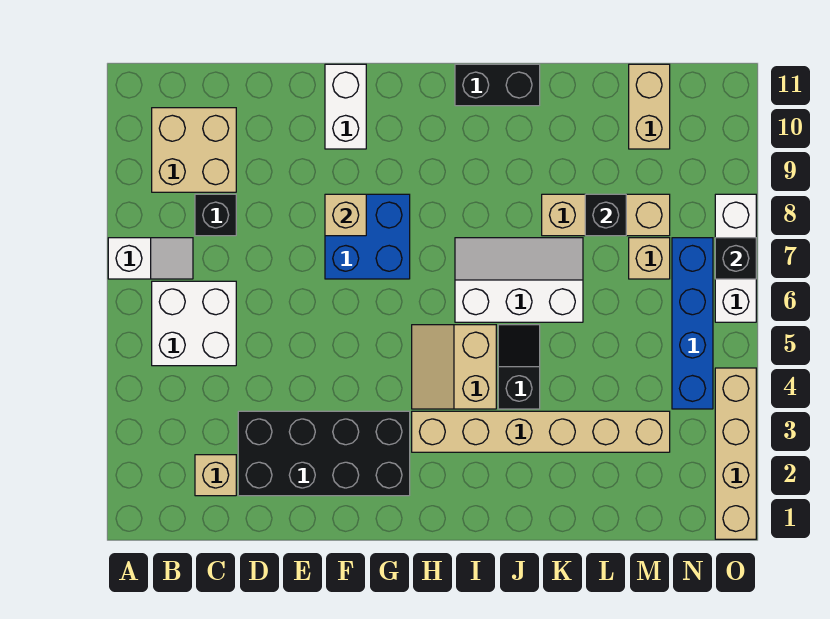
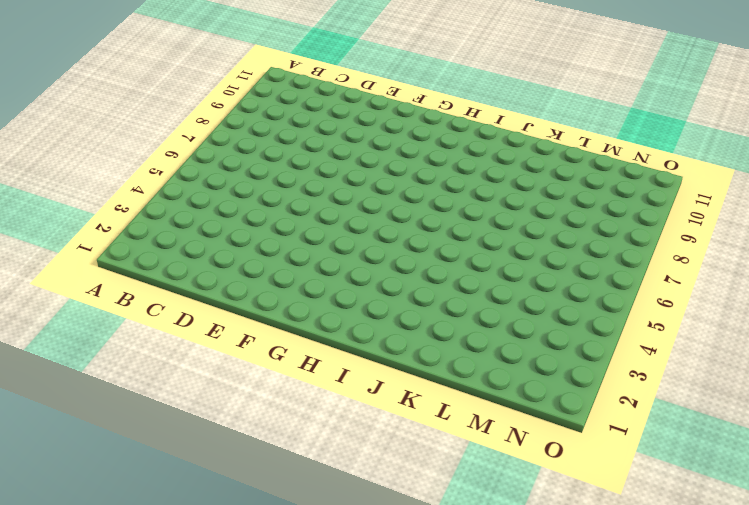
none -> white 1x2 slope [108,238,193,279]
none -> white 2x2 brick [152,281,236,366]
none -> tan 2x2 brick [152,108,236,192]

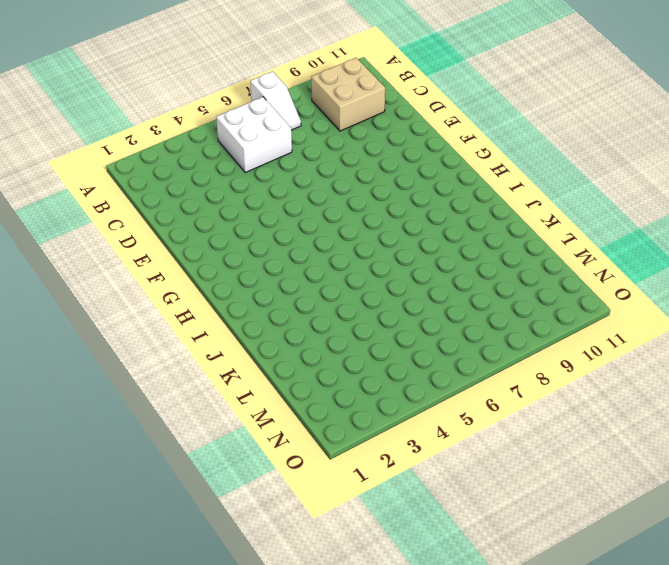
none -> tan 1x1 brick [195,455,236,496]
none -> black 1x1 brick [195,194,236,236]
none -> black 2x4 brick [238,411,410,496]

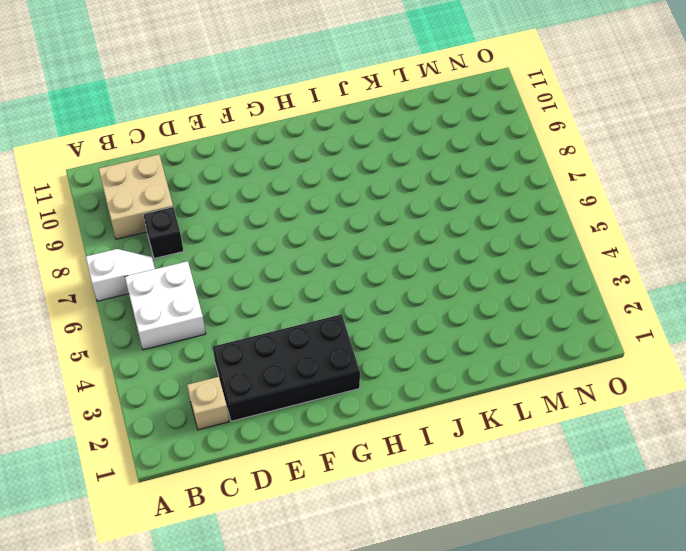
none -> blue 2x2 brick [325,194,410,279]
none -> white 1x2 brick [325,64,366,149]
none -> tan 1x6 brick [412,411,670,452]

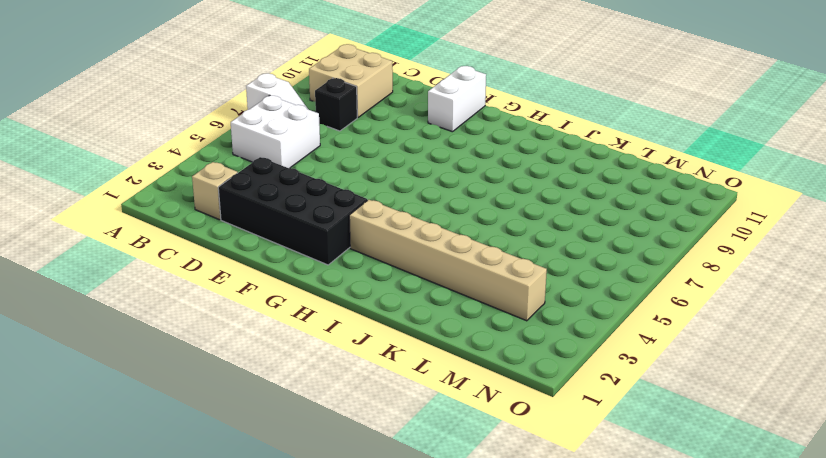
none -> blue 2x2 brick [325,194,410,279]
none -> tan 2x2 slope [412,325,496,409]
none -> white 2x3 slope [455,238,583,322]

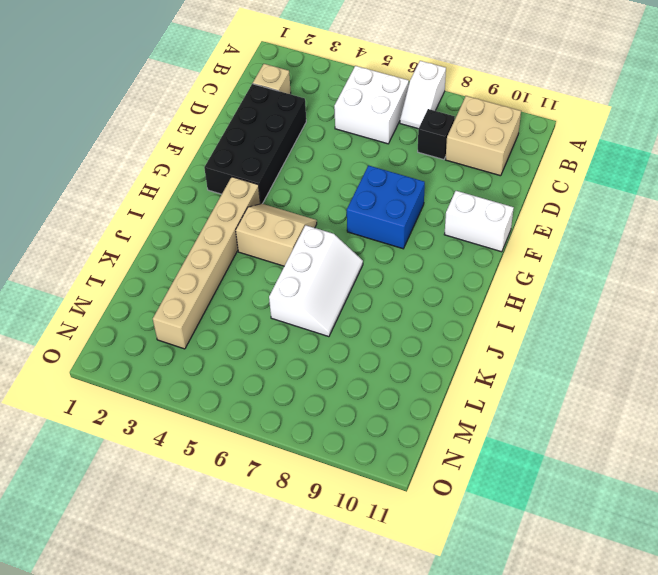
none -> black 1x2 brick [455,64,540,106]
none -> black 1x2 slope [498,325,540,409]
none -> tan 1x3 brick [542,194,670,236]

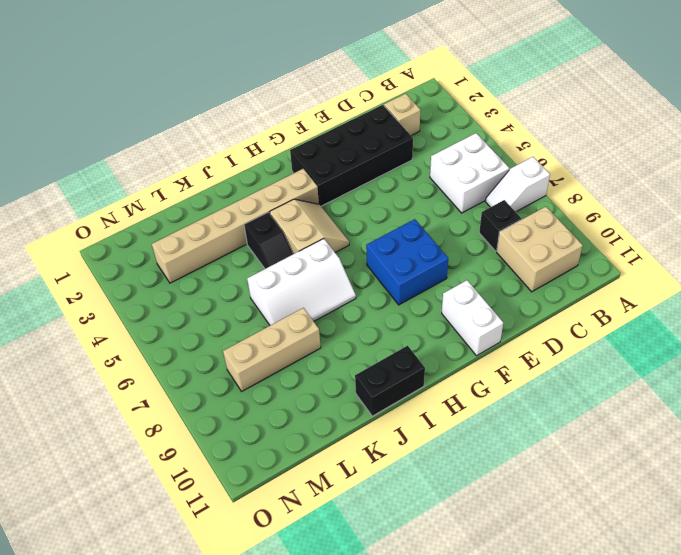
none -> tan 1x1 brick [629,238,670,279]
none -> tan 1x2 brick [629,64,670,149]
none -> blue 1x4 brick [672,238,713,409]

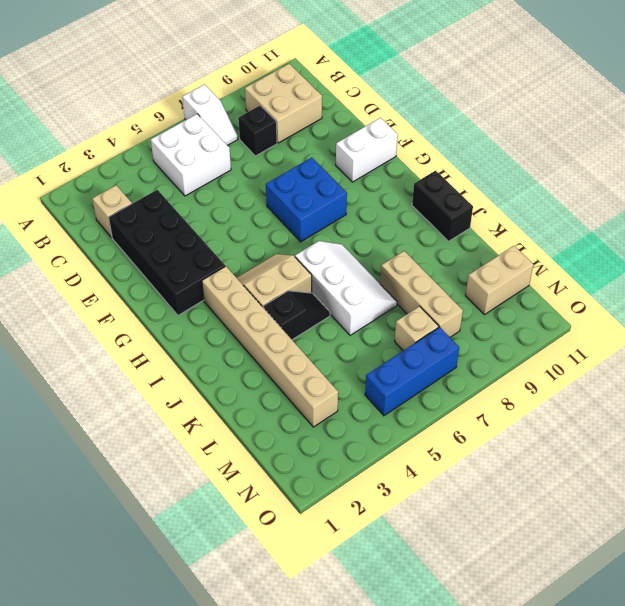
blue 1x3 brick [365,327,459,416] -> blue 1x4 brick [672,238,713,409]
none -> tan 1x4 brick [715,368,756,539]
none -> white 1x3 brick [715,194,756,322]
none -> tan 1x1 brick [325,194,366,236]

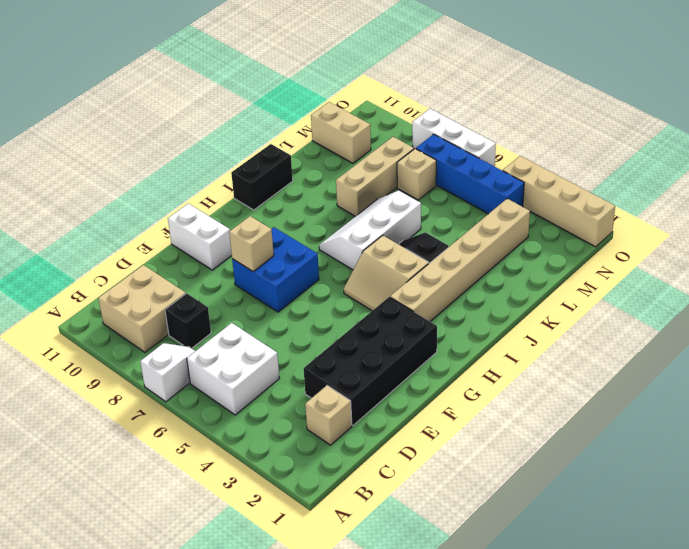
none -> black 1x1 brick [585,194,626,236]
none -> black 1x1 brick [715,238,756,279]

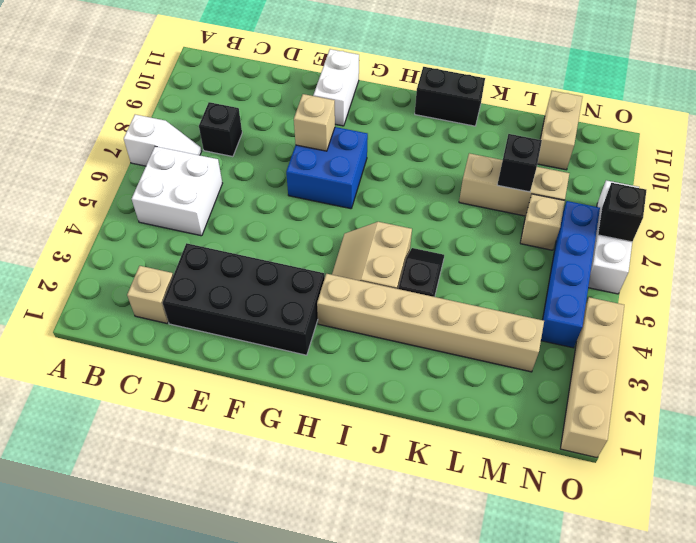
none -> tan 2x2 brick [152,108,236,192]
none -> white 2x3 slope [455,238,583,322]

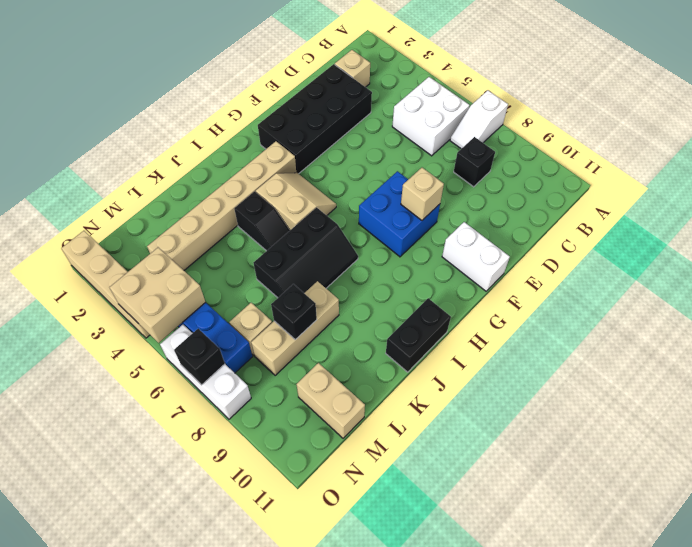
black 2x3 slope [253,207,358,298] -> white 2x3 slope [455,238,583,322]
tan 2x2 brick [109,247,205,343] -> tan 2x2 brick moved to [152,108,236,192]

